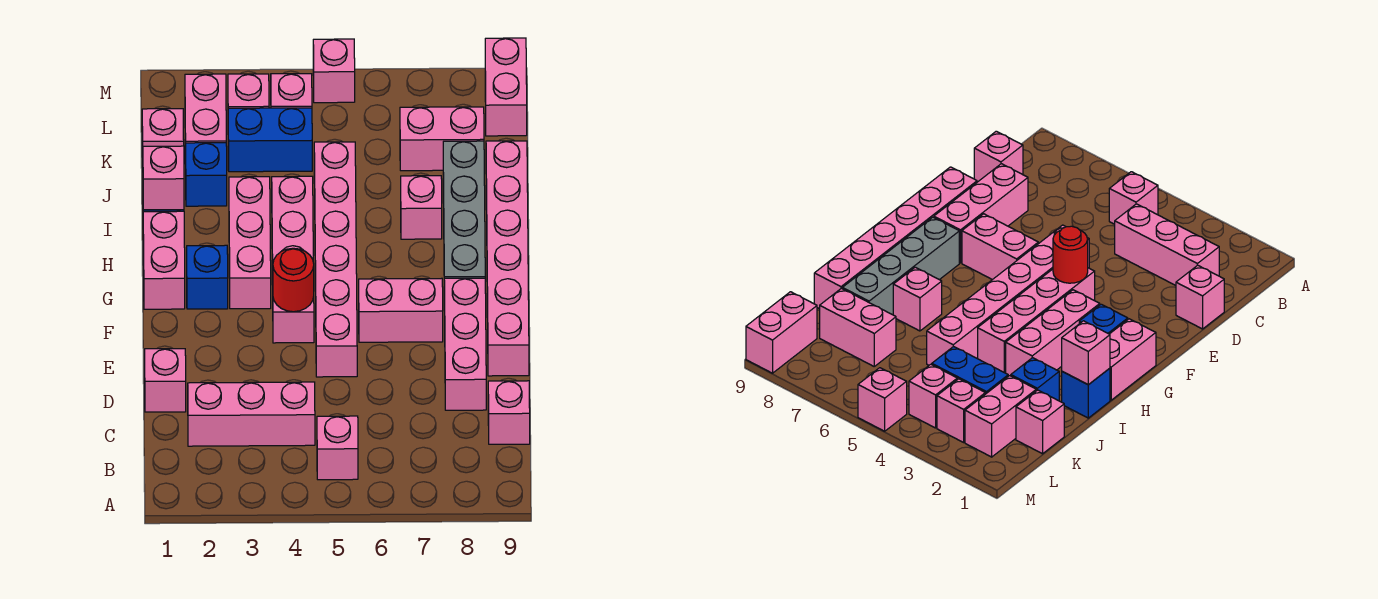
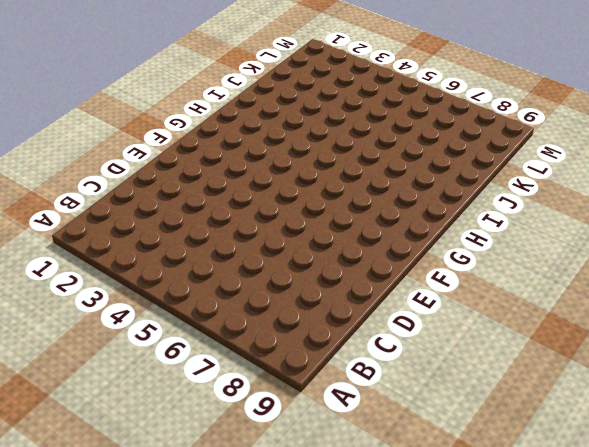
none -> pink 1x1 brick [317,416,358,480]
none -> pink 1x3 brick [188,382,315,446]
none -> pink 1x1 brick [488,381,530,444]

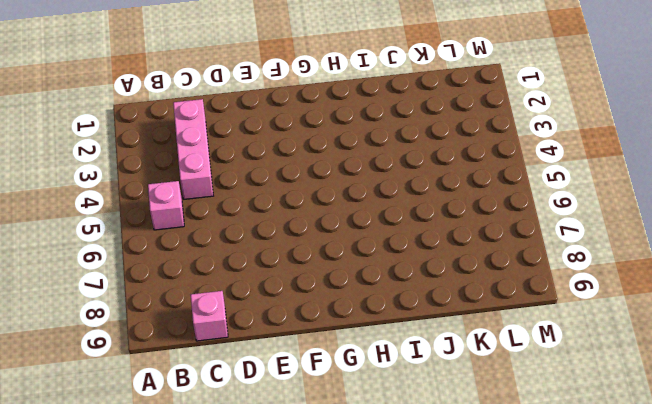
none -> pink 1x1 brick [145,349,186,412]
none -> pink 1x3 brick [444,278,486,410]
none -> pink 1x6 brick [314,142,357,377]

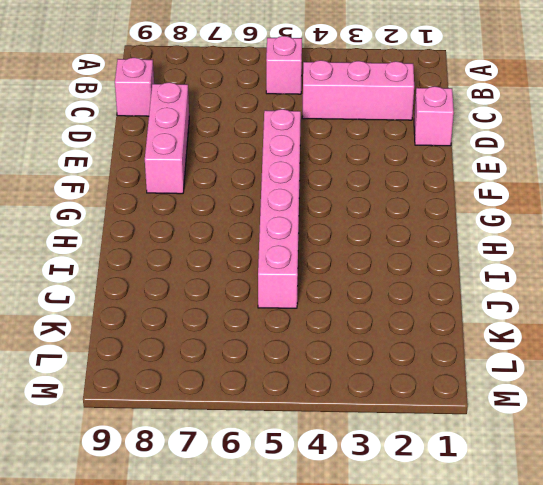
none -> pink 1x6 brick [486,141,529,376]
none -> pink 1x4 brick [272,176,314,343]
none -> pink 1x2 brick [359,278,443,342]

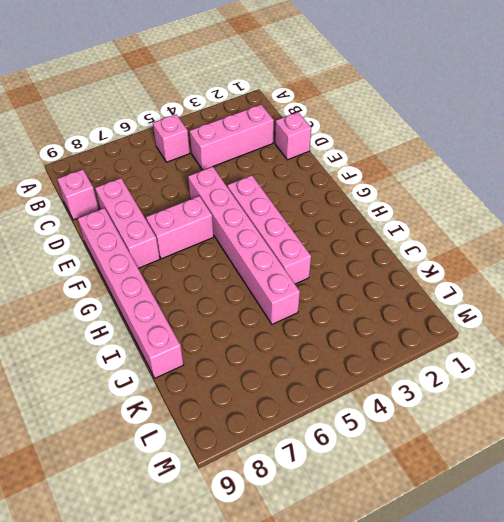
none -> pink 1x2 brick [143,211,185,309]
none -> blue 1x1 brick [187,245,228,309]
none -> pink 1x3 brick [229,177,271,309]

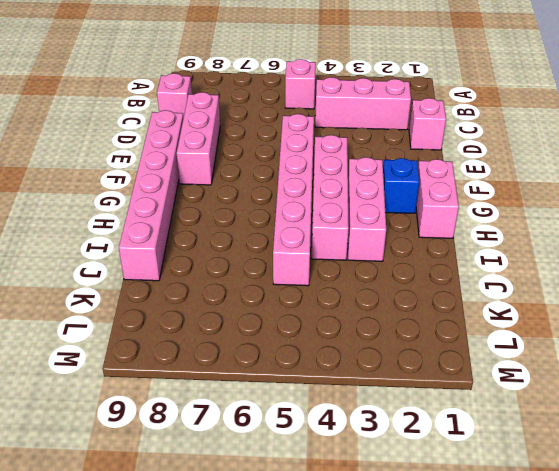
none -> pink 1x2 brick [359,278,443,342]
none -> grey 1x4 brick [443,141,485,278]
none -> blue 1x1 brick [1062,368,1110,418]

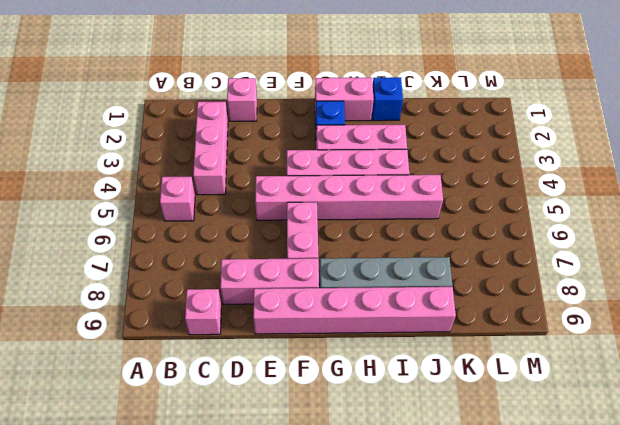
none -> pink 1x1 brick [401,176,442,239]
none -> blue 1x1 brick [186,143,227,206]
none -> pink 1x1 brick [142,109,184,157]

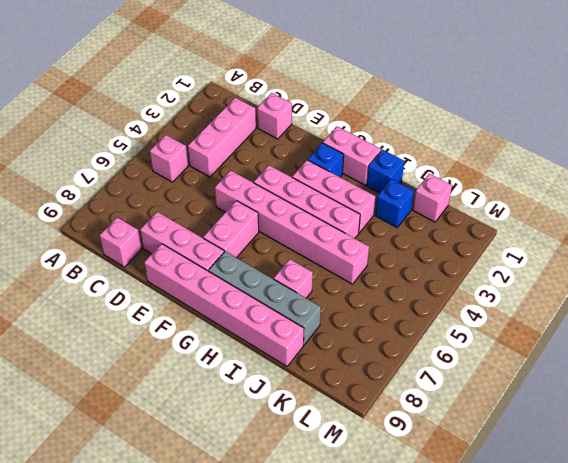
none -> pink 1x2 brick [185,74,226,164]
none -> blue 1x2 brick [228,108,312,172]
none -> pink 1x2 brick [400,107,484,171]

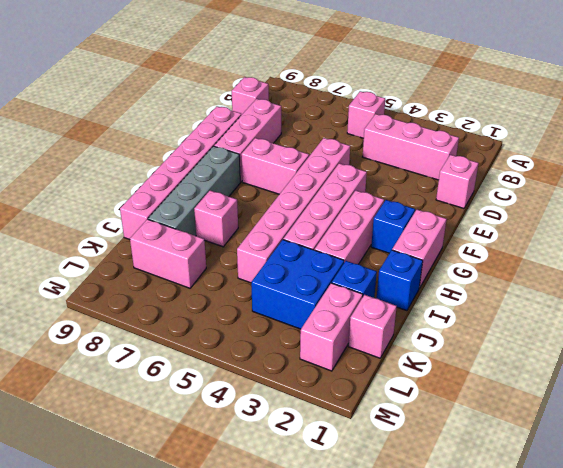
blue 2x2 brick [251,240,344,329] -> blue 1x2 brick [228,108,312,172]
none -> pink 1x1 brick [228,74,269,108]
none -> pink 1x1 brick [271,74,312,108]
none -> pink 1x2 brick [485,38,527,136]

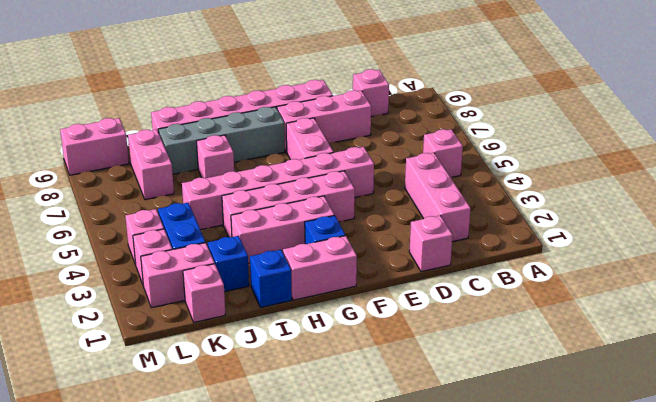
none -> pink 1x1 brick [313,39,355,103]
none -> red 1x1 round brick [273,248,314,312]
none -> pink 1x1 brick [143,146,184,210]

